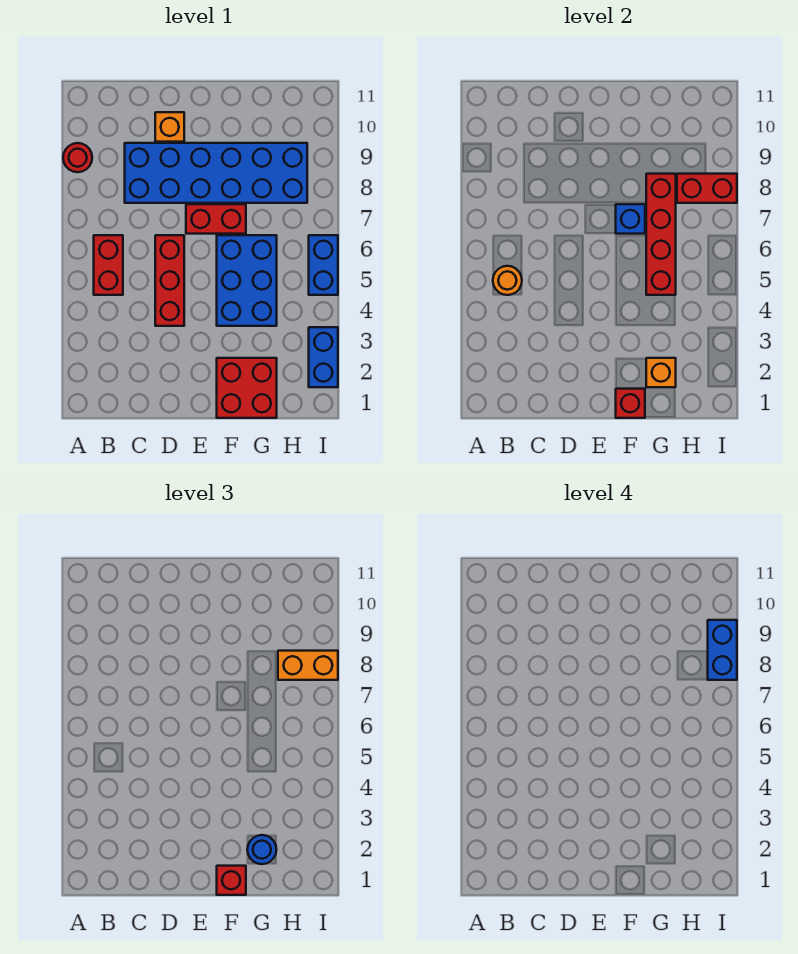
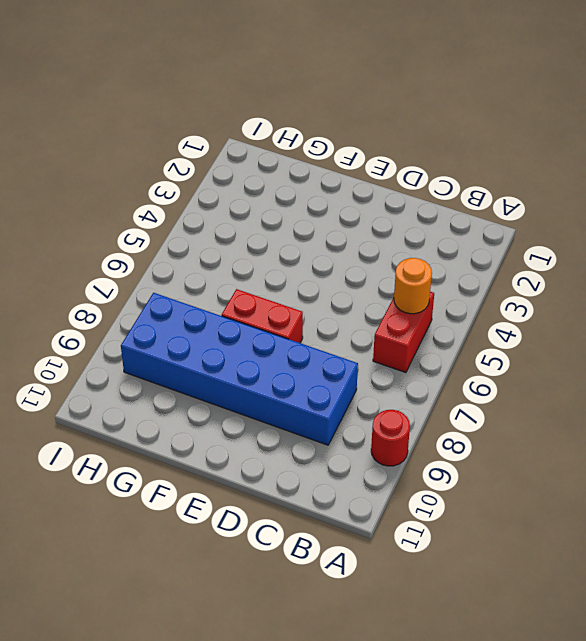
none -> red 1x3 brick [155,235,184,326]
none -> orange 1x1 brick [155,112,184,142]
none -> red 2x2 brick [217,358,277,418]

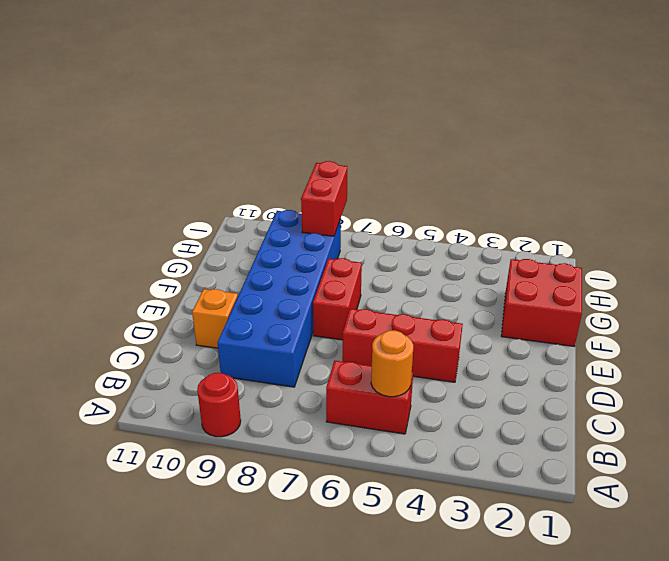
none -> blue 2x3 brick [217,235,277,326]
none -> blue 1x2 brick [309,327,338,387]
none -> blue 1x2 brick [309,235,338,295]

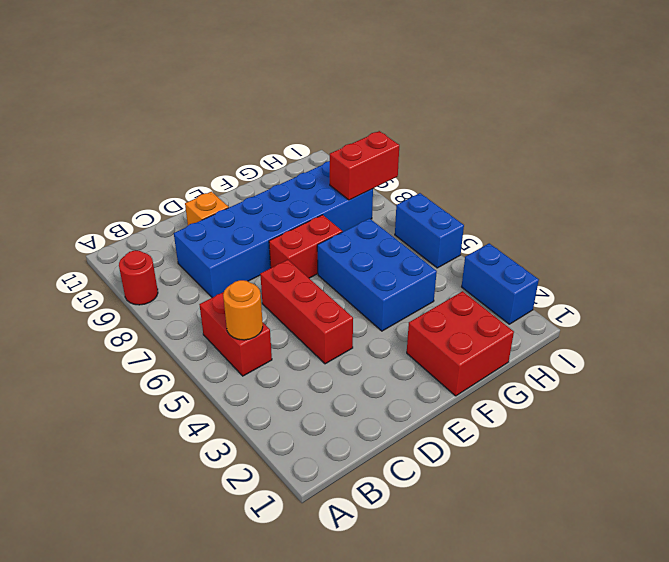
none -> red 1x1 brick [616,389,645,418]
none -> blue 1x1 brick [616,204,645,234]
none -> orange 1x1 brick [646,358,676,387]

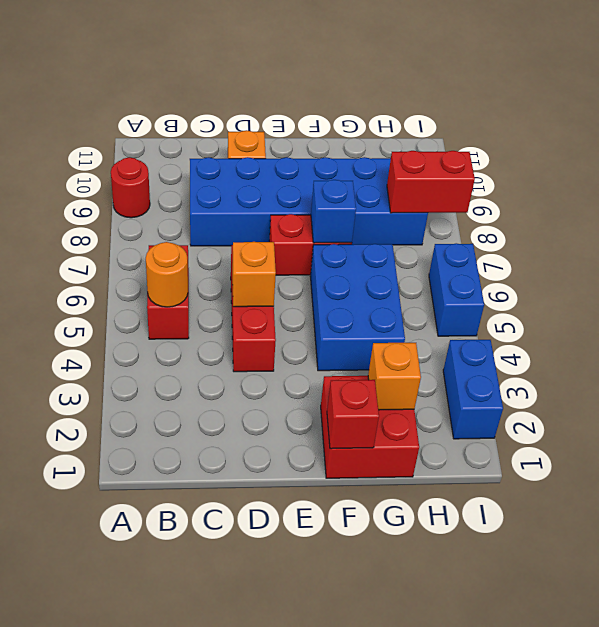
orange 1x1 brick [232,242,276,307] -> none
none -> red 1x4 brick [646,174,676,295]
none -> red 1x1 brick [217,866,246,895]
none -> blue 1x1 round brick [247,835,277,864]

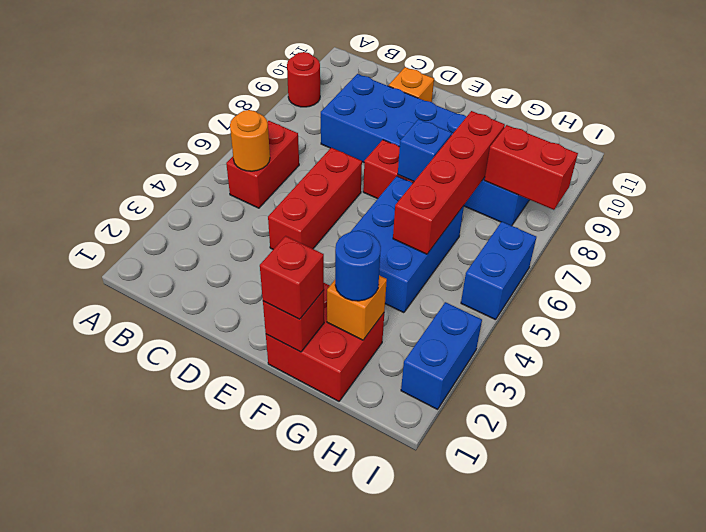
none -> orange 1x2 brick [278,651,338,680]
none -> blue 1x2 brick [708,620,737,680]

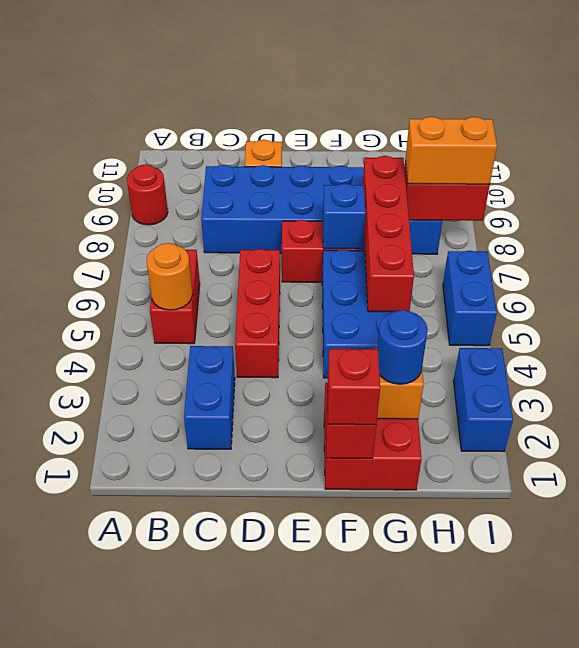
blue 1x2 brick [184,346,235,449] -> blue 1x2 brick moved to [708,620,737,680]

